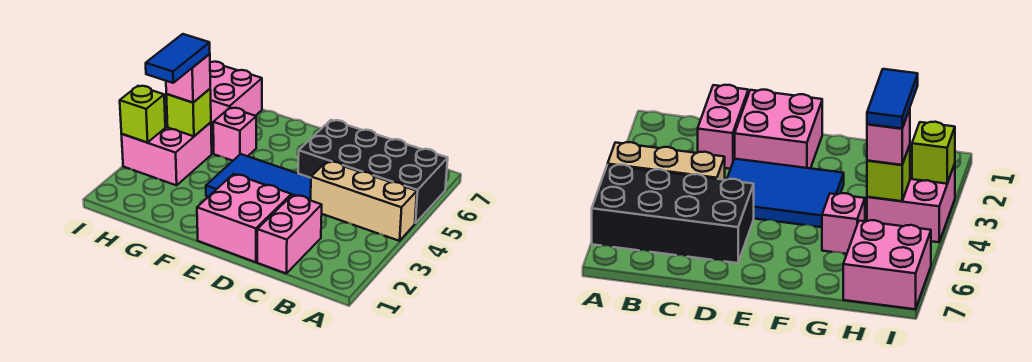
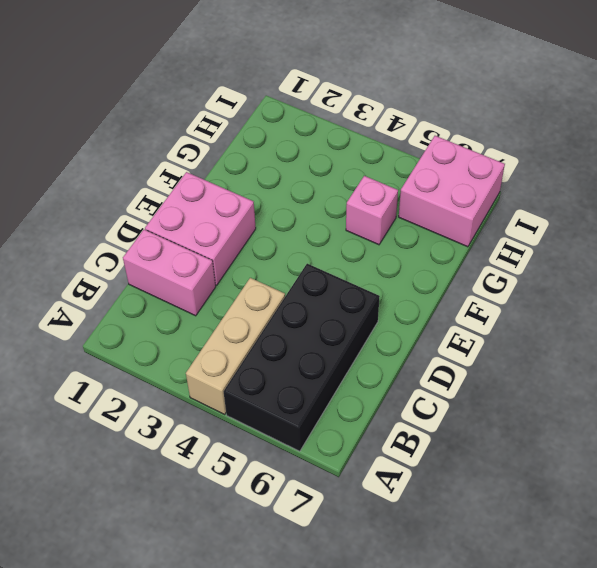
none -> blue 2x3 tile [206,154,311,200]
none -> pink 2x2 brick [121,105,212,185]
none -> lime 1x1 brick [166,89,211,136]

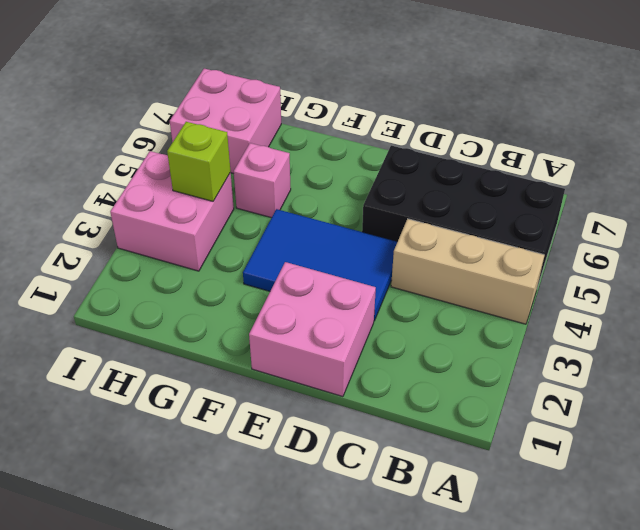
none -> pink 1x2 brick [257,195,322,273]
none -> lime 1x1 brick [120,86,165,143]
none -> pink 1x1 brick [166,54,210,103]

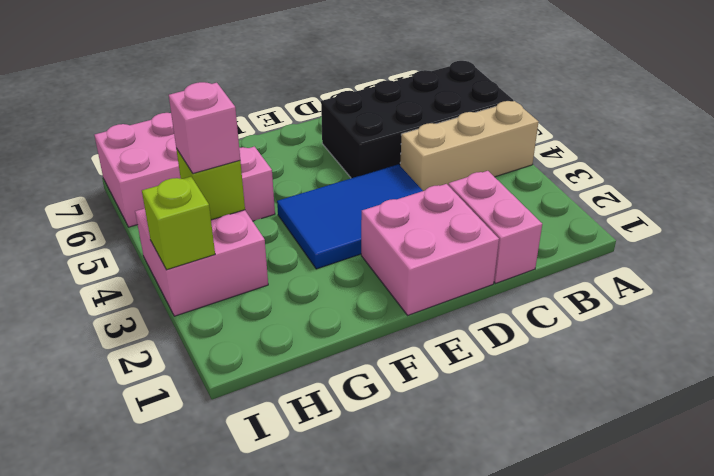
none -> blue 1x2 tile [146,34,210,83]

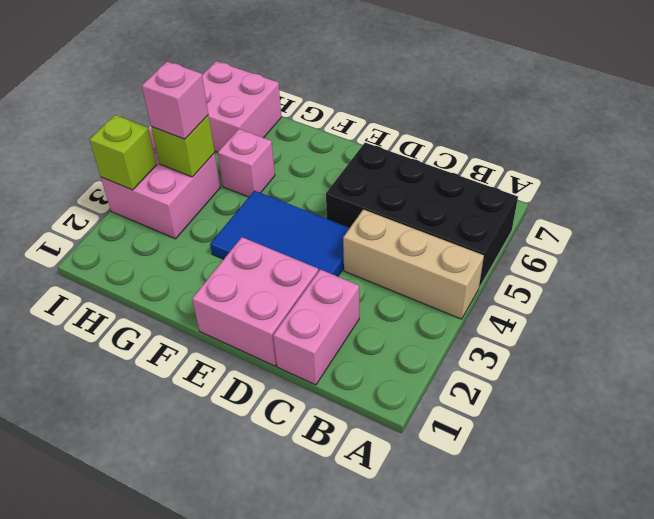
none -> blue 1x2 tile [146,34,210,83]

